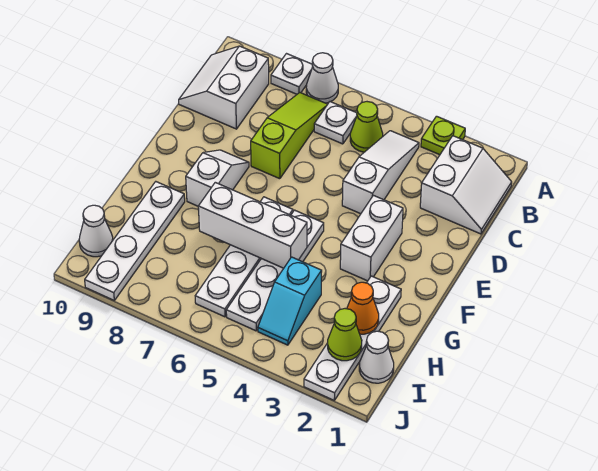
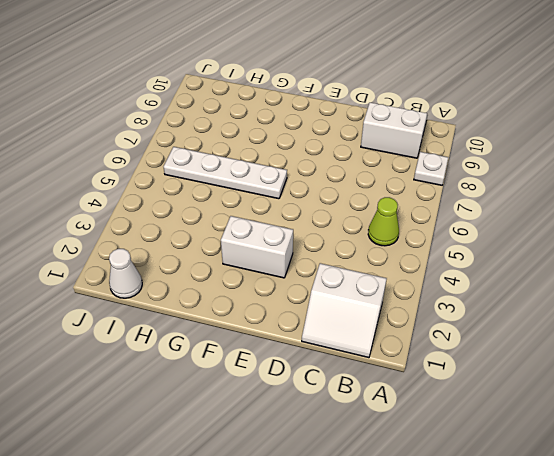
none -> lime 1x1 plate [421,116,465,155]
none -> white 1x1 cone [306,53,338,103]
none -> white 1x3 slope [342,131,419,214]

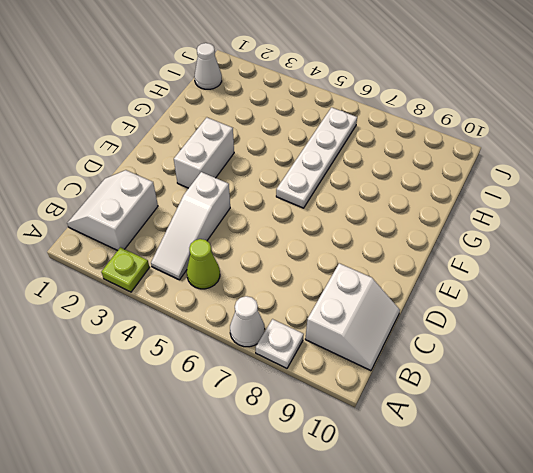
none -> white 1x1 plate [314,102,357,144]
none -> lime 1x3 slope [251,93,328,179]
none -> white 1x2 slope [186,150,249,206]

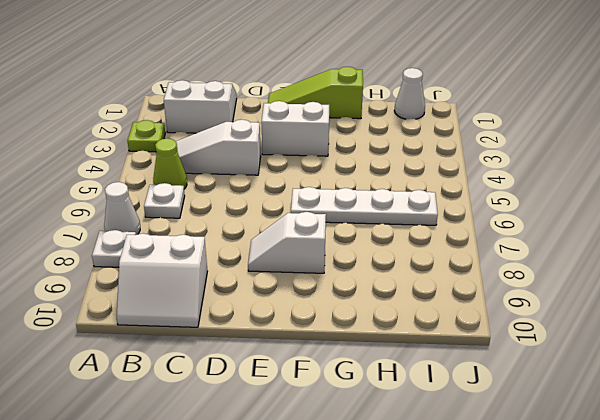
lime 1x3 slope [268,67,363,119] -> lime 1x3 slope moved to [251,93,328,179]
none -> white 1x4 plate [226,210,324,331]
none -> white 1x4 plate [304,276,401,400]
none -> white 1x4 plate [85,182,185,300]

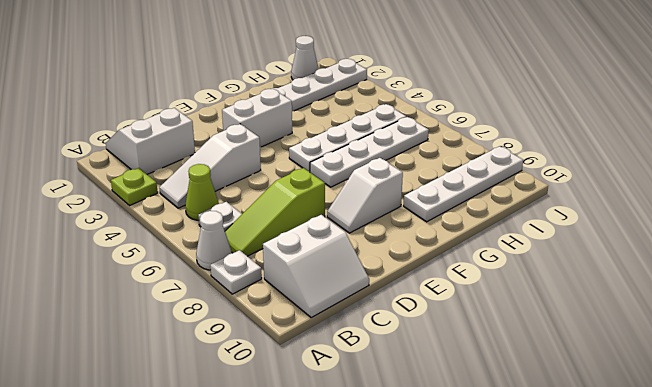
none -> cyan 1x2 slope [258,257,322,345]
none -> white 1x1 cone [79,205,113,257]
none -> white 1x3 brick [198,182,307,268]

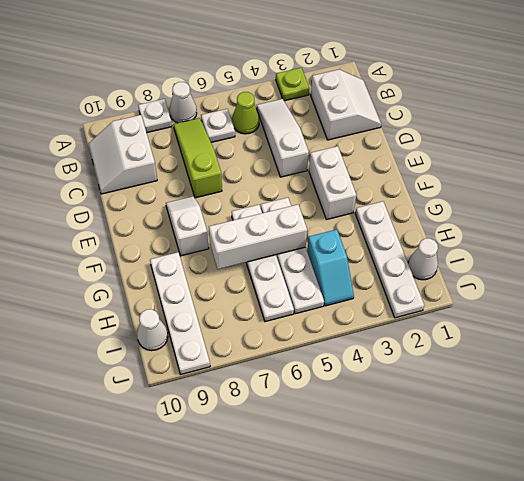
none -> orange 1x1 cone [347,282,379,334]
none -> lime 1x1 cone [328,309,362,361]

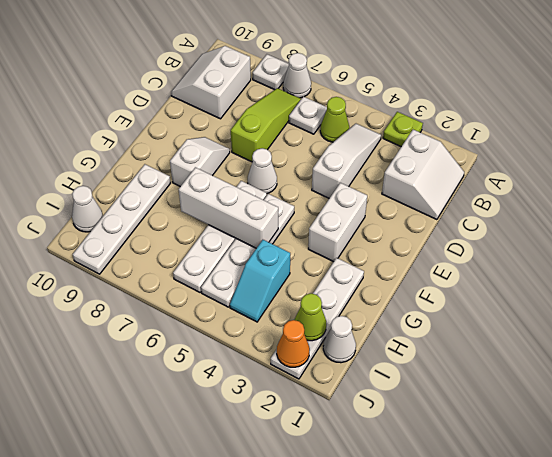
white 1x1 cone [248,148,277,194] -> none
orange 1x1 cone [277,320,310,367] -> orange 1x1 cone moved to [347,282,379,334]

